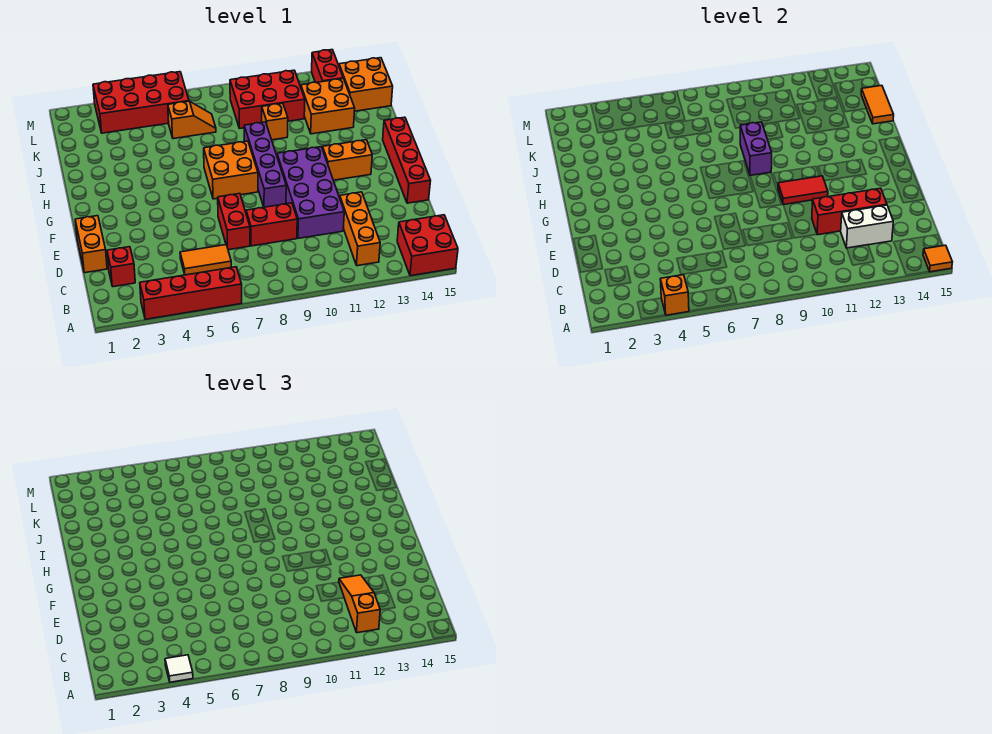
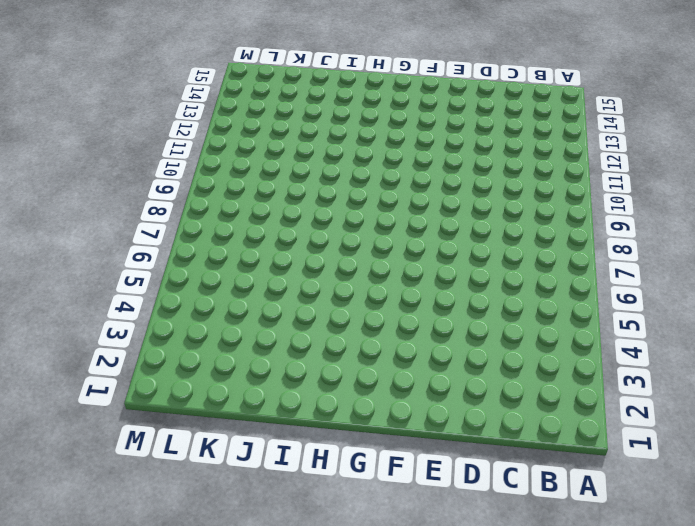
none -> red 1x4 brick [140,267,242,319]
none -> red 2x2 brick [397,215,458,276]
none -> orange 1x3 brick [340,192,380,266]

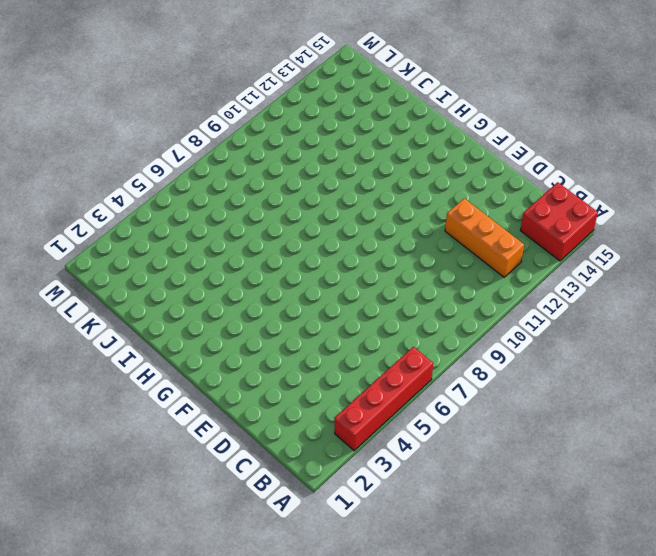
none -> red 1x1 brick [107,247,135,287]
none -> orange 1x2 tile [180,245,231,275]
none -> orange 1x2 brick [75,216,107,273]

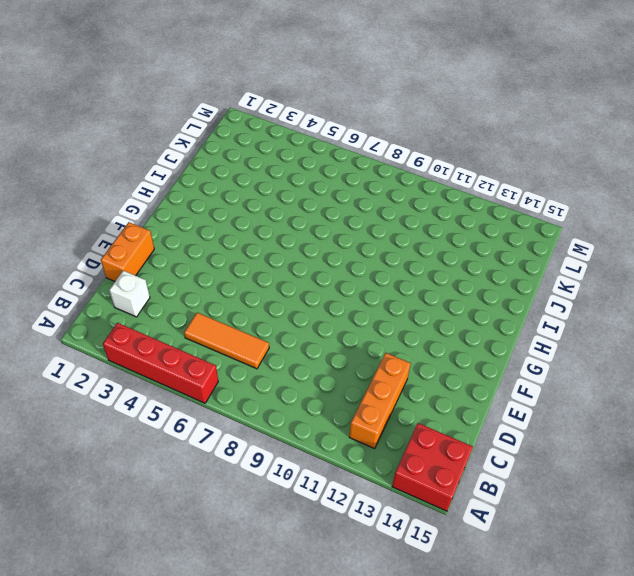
white 1x1 brick [109,271,150,317] -> red 1x1 brick [107,247,135,287]
orange 1x3 tile [184,313,269,369] -> orange 1x2 tile [180,245,231,275]
none -> red 1x2 brick [218,193,250,250]
none -> red 1x2 brick [246,203,297,246]
none -> purple 2x4 brick [277,147,344,238]

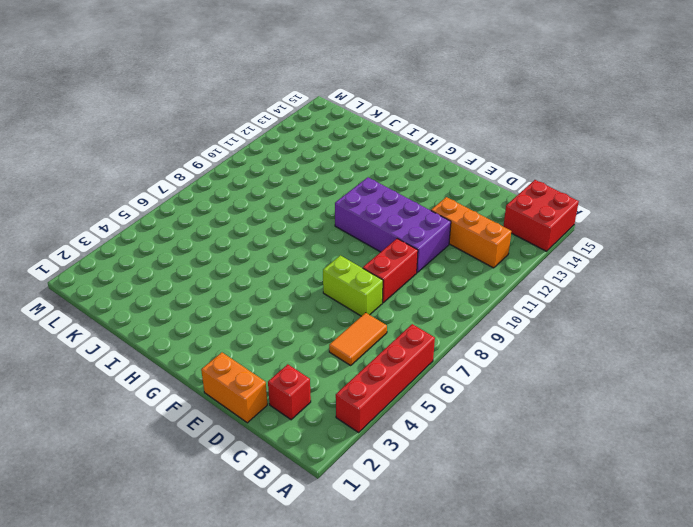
lime 1x2 brick [323,255,383,316] -> red 1x2 brick [218,193,250,250]
none -> red 1x4 brick [383,117,431,203]
none -> purple 1x4 brick [244,122,286,207]
none -> orange 2x2 brick [204,141,258,199]

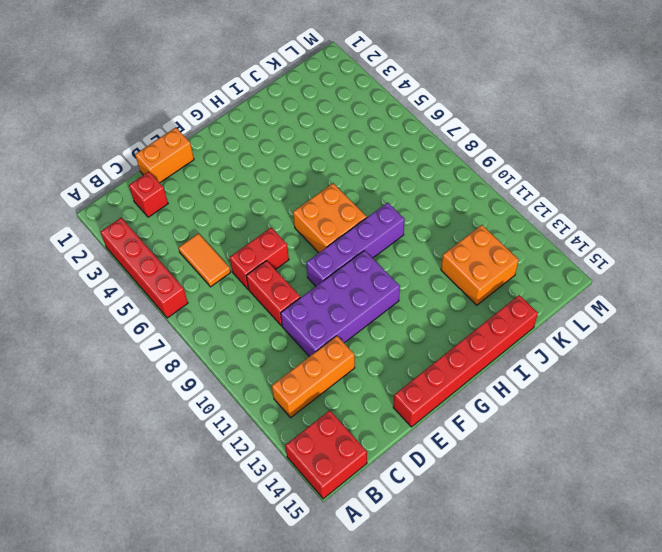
red 1x6 brick [393,295,538,427] -> red 1x4 brick [383,117,431,203]
none -> orange 1x2 brick [322,140,372,180]
none -> orange 1x1 brick [262,103,288,140]
none -> orange 1x2 slope [168,101,216,139]

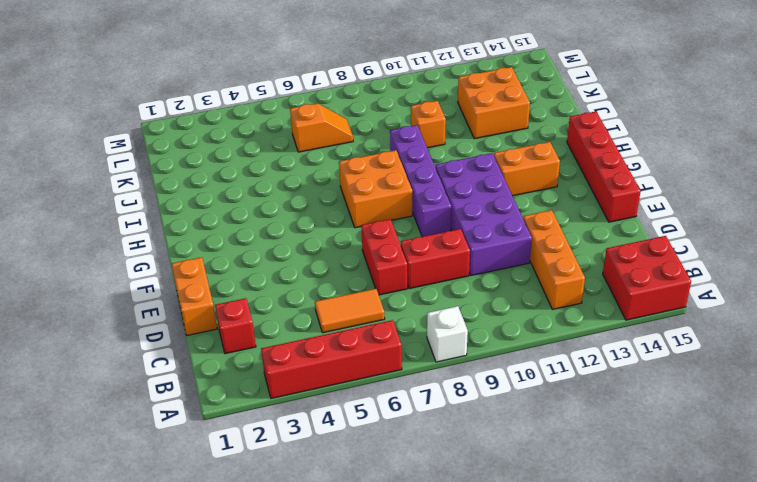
white 1x1 brick [427,306,468,362] -> none
none -> red 2x3 brick [230,70,305,128]
none -> orange 2x2 brick [339,58,393,111]
none -> red 2x4 brick [93,72,189,133]

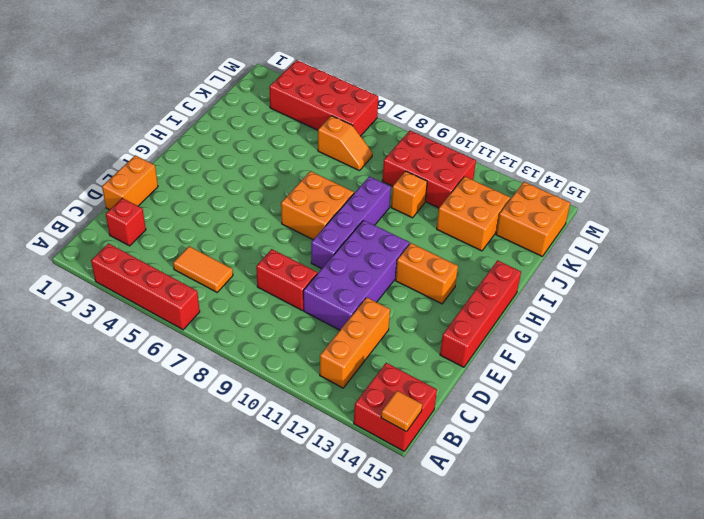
none -> red 1x2 brick [218,193,250,250]
none -> red 1x2 brick [312,50,343,83]
none -> orange 1x1 brick [660,275,689,315]

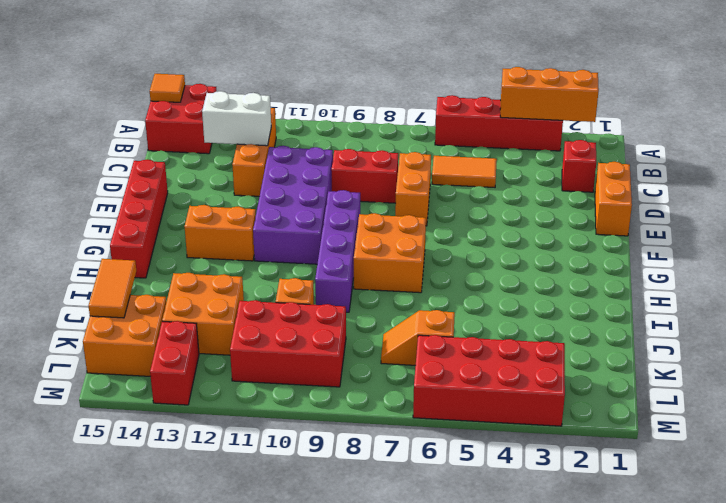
orange 1x3 brick [500,67,599,122] -> orange 1x1 brick [660,275,689,315]
orange 1x2 brick [395,152,431,226] -> red 1x2 brick [218,193,250,250]
none -> red 1x3 brick [812,188,887,235]
none -> red 1x2 tile [778,176,828,205]
none -> purple 1x2 brick [740,122,772,175]

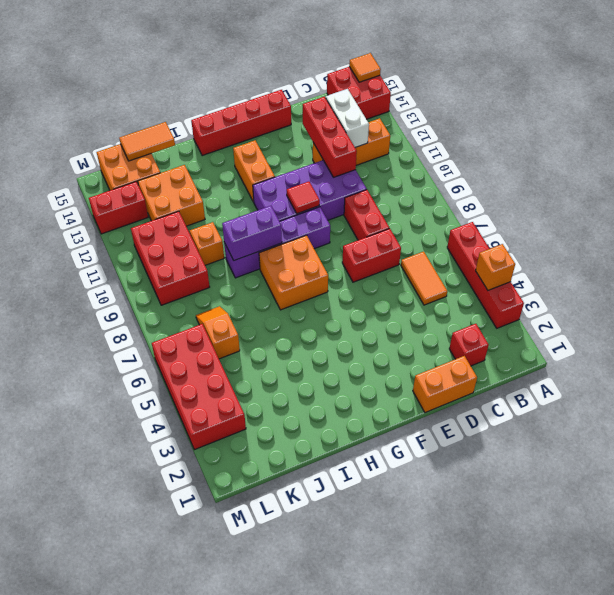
red 1x1 tile [287,182,320,214] -> red 1x2 tile [778,176,828,205]
none -> white 1x1 tile [165,655,193,682]
none -> orange 1x3 slope [339,575,380,633]

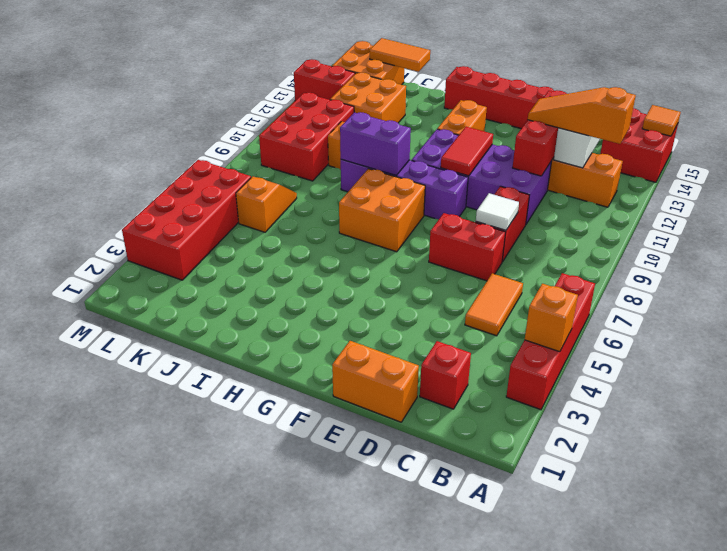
white 1x1 tile [476,193,519,230] -> white 1x1 tile moved to [165,655,193,682]

